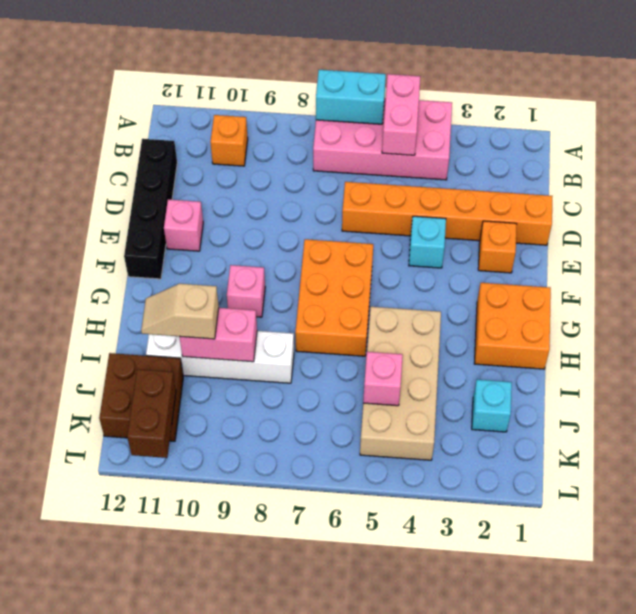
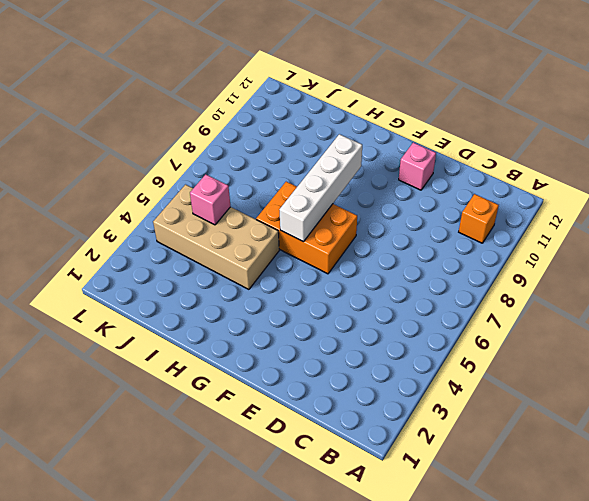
white 1x4 brick [279,134,362,242] -> white 1x4 brick moved to [146,331,294,383]
none -> pink 2x4 brick [313,98,452,180]
none -> black 1x4 brick [124,139,177,279]
none -> orange 1x6 brick [342,182,553,245]

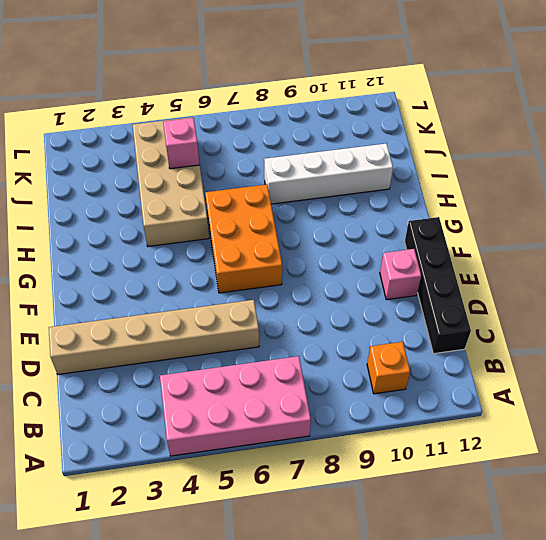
tan 1x6 brick [49,300,259,374] -> orange 1x6 brick [342,182,553,245]
none -> orange 1x1 brick [478,221,517,273]
none -> cyan 1x1 brick [409,216,446,268]
none -> orange 2x2 brick [474,283,551,369]

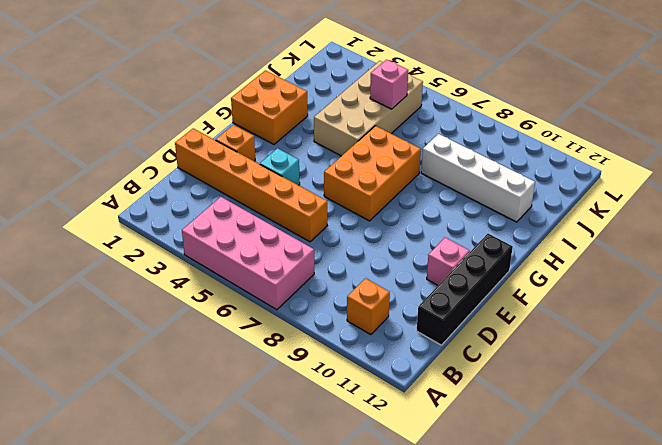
none -> pink 1x1 brick [227,265,265,317]
none -> cyan 1x1 brick [472,380,512,432]
none -> brown 2x2 brick [99,353,183,441]

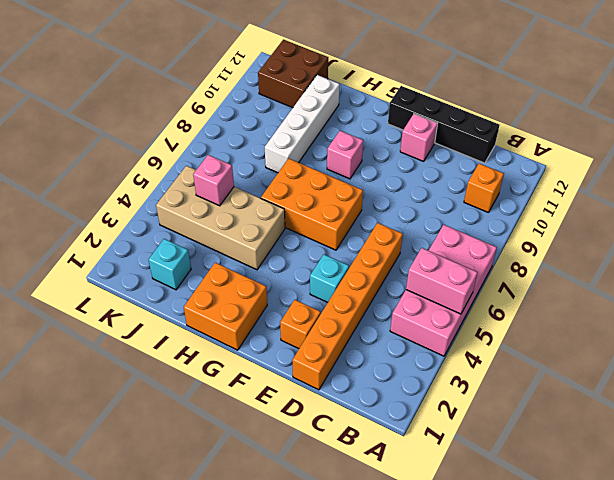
none -> cyan 1x2 brick [316,70,386,124]
none -> pink 1x2 brick [179,308,257,362]
none -> brown 1x2 brick [127,369,176,458]

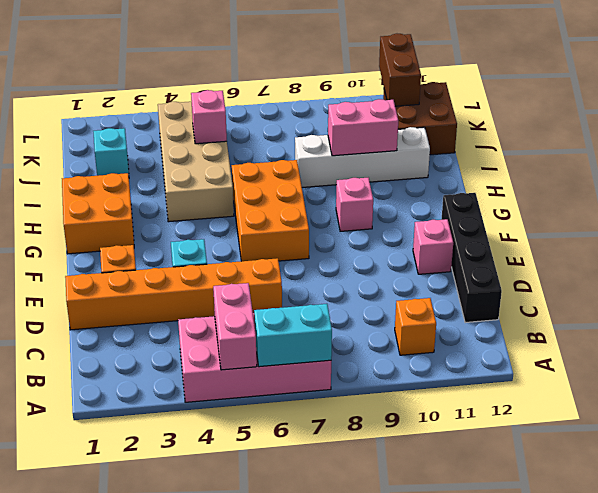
none -> tan 1x2 slope [141,284,219,339]

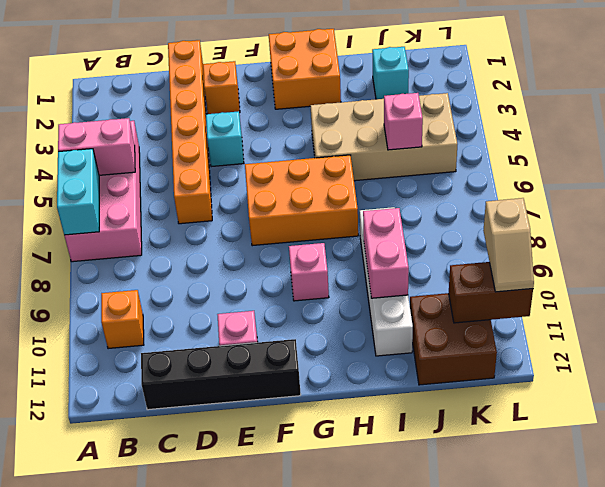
tan 1x2 slope [483,198,534,292] -> tan 1x2 slope moved to [141,284,219,339]

